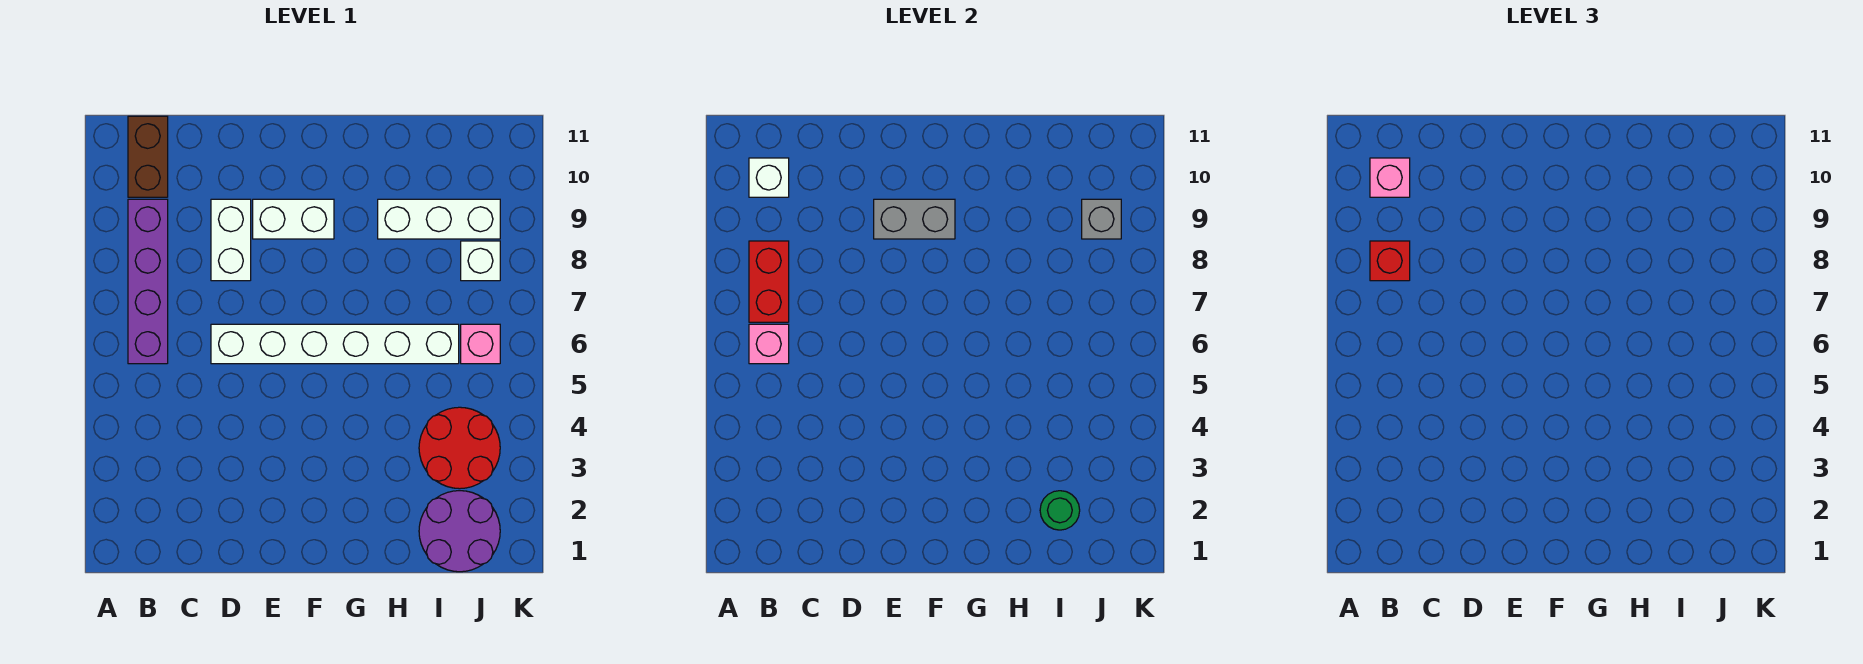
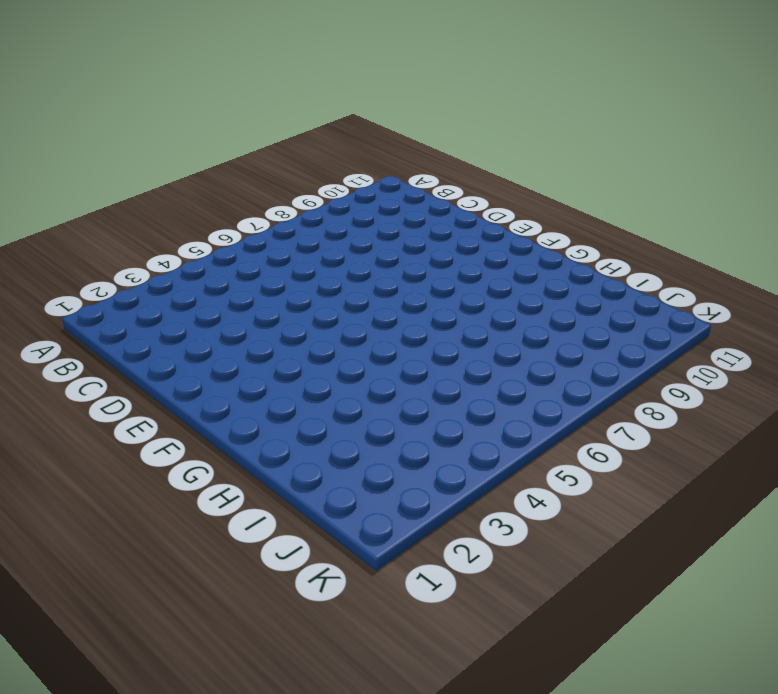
none -> purple 1x4 brick [128,199,168,364]
none -> brown 1x2 brick [128,116,168,197]
none -> white 1x6 brick [211,324,459,364]

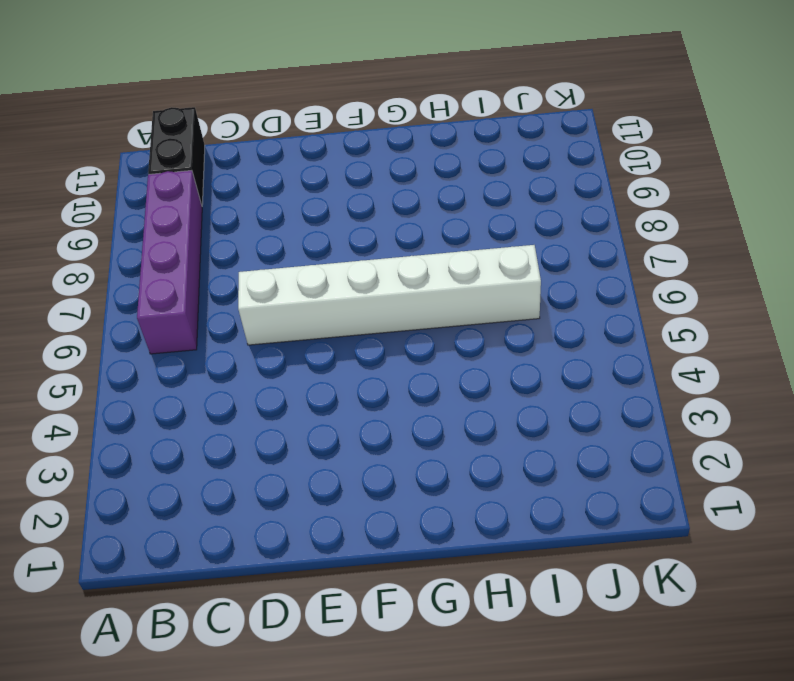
black 1x2 brick [148,107,205,205] -> brown 1x2 brick [128,116,168,197]
none -> white 1x2 brick [211,199,251,281]
none -> white 1x2 brick [253,199,334,239]
none -> white 1x3 brick [378,199,500,239]

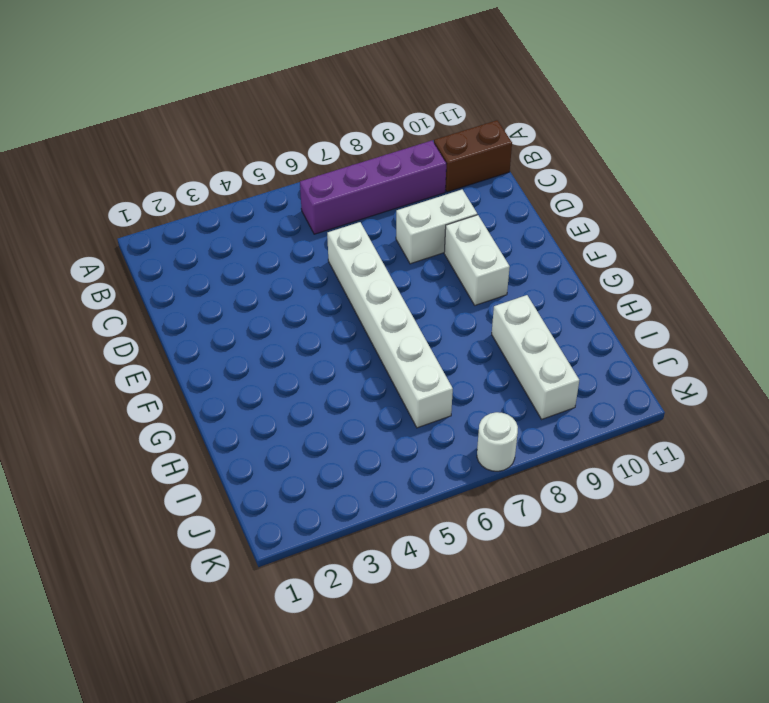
white 1x1 round brick [477,412,518,471] -> none
none -> purple 2x2 round brick [419,491,500,572]
none -> red 2x2 round brick [419,407,500,489]
none -> pink 1x1 brick [461,324,500,364]

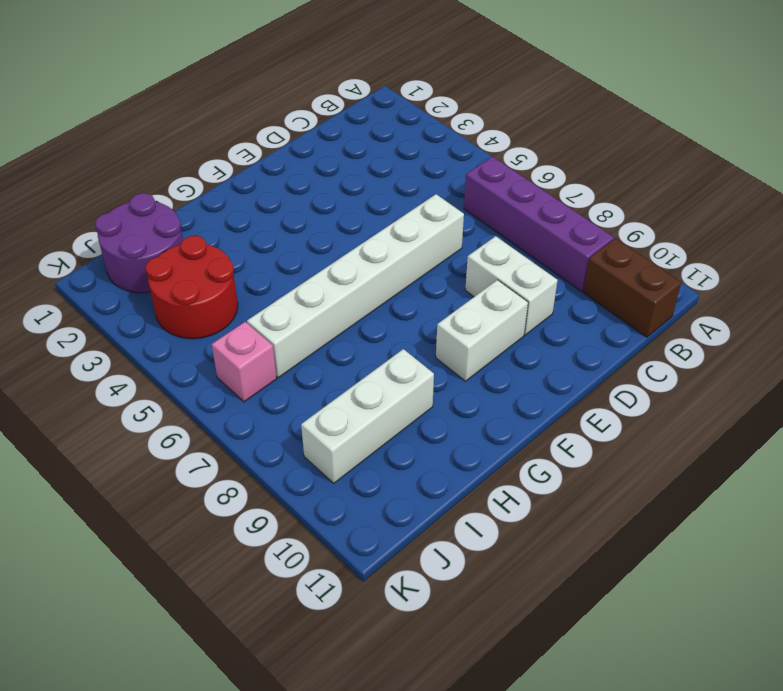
none -> white 1x1 brick [461,241,500,281]
none -> pink 1x1 brick [749,324,789,364]
none -> red 1x2 brick [749,241,789,322]

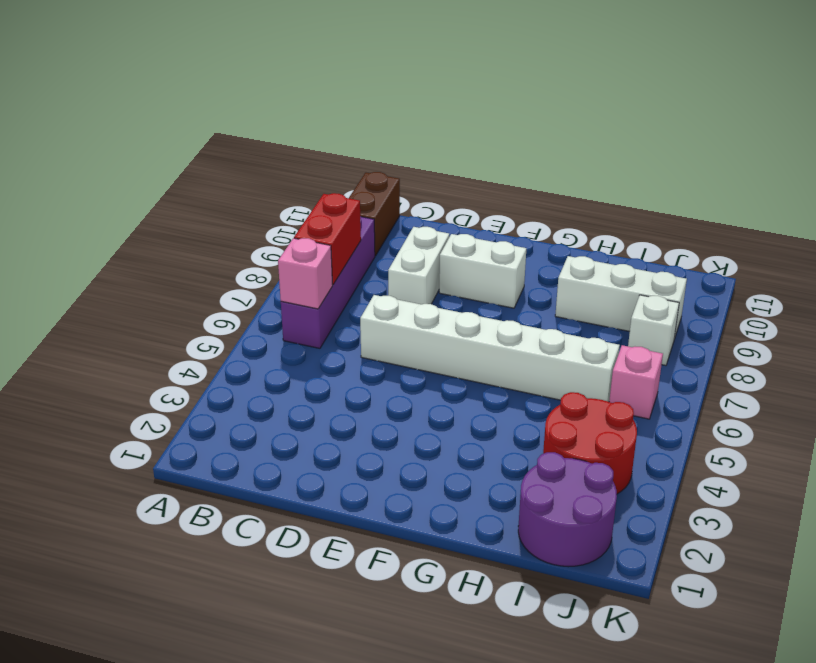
none -> white 1x1 brick [749,158,789,197]
none -> grey 1x2 brick [874,199,955,239]
none -> green 1x1 round brick [1040,491,1080,530]

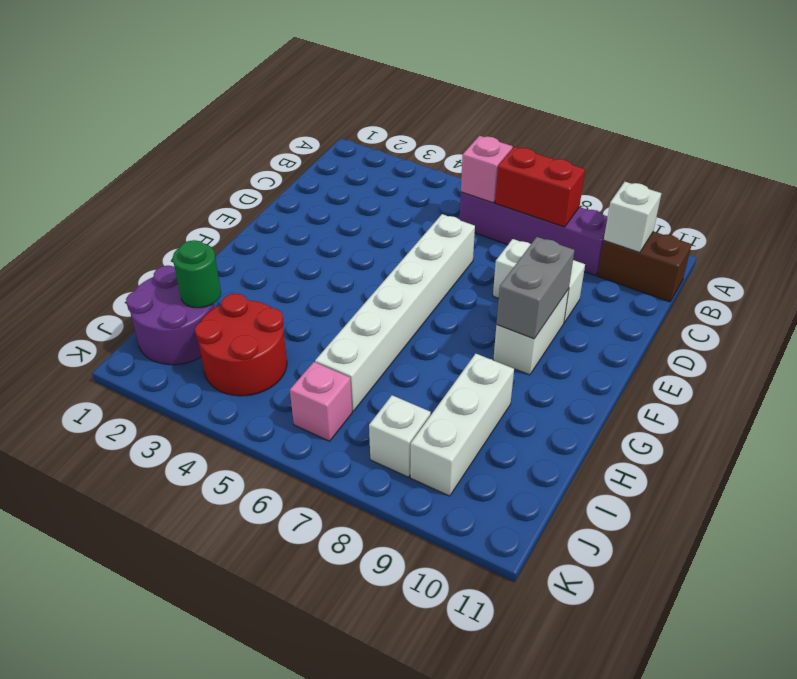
none -> grey 1x1 brick [1082,199,1121,239]
none -> red 1x1 brick [1370,241,1410,281]
none -> pink 1x1 brick [1370,158,1410,197]

